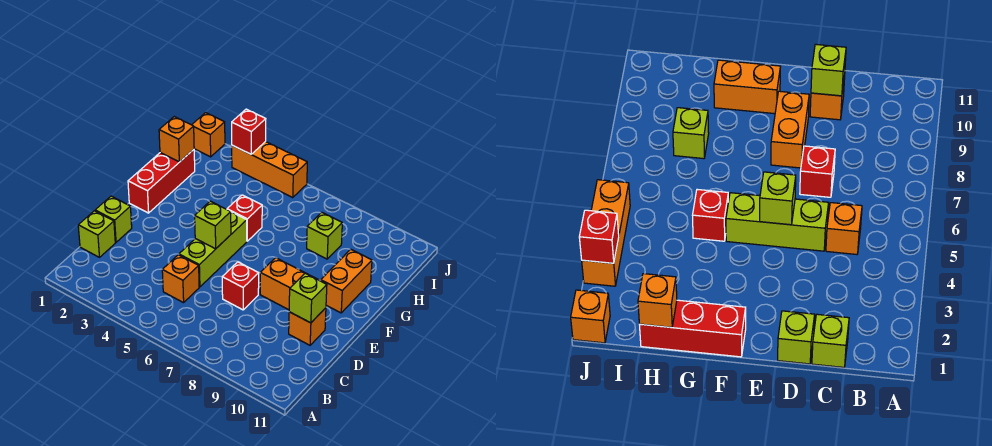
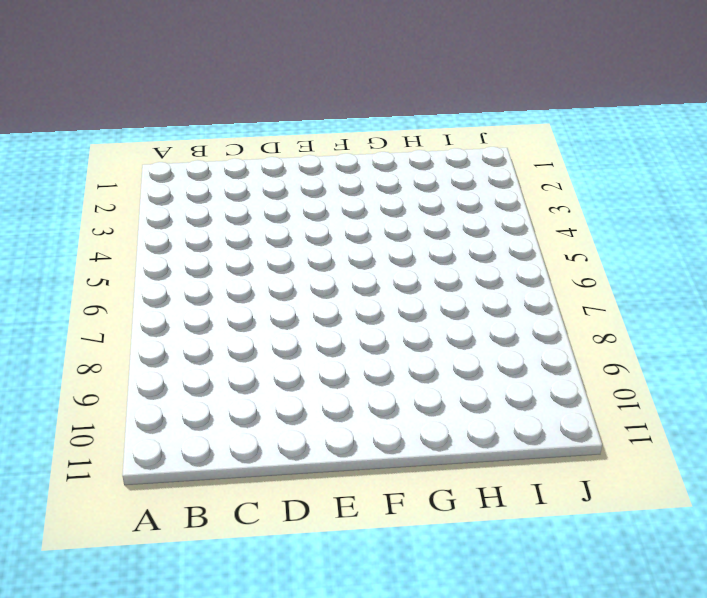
none -> lime 1x1 brick [78,211,115,257]
none -> orange 1x1 brick [162,255,199,303]
none -> lime 1x1 brick [95,196,132,242]

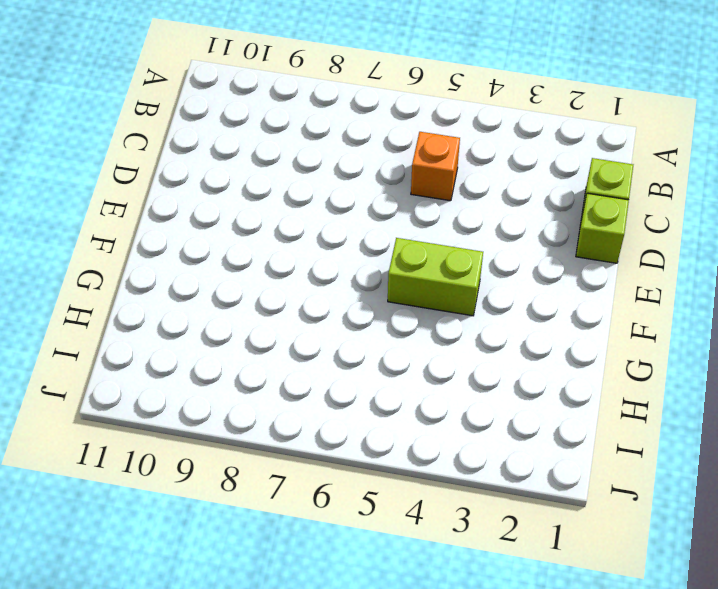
lime 1x2 brick [388,238,483,316] -> lime 1x3 brick [179,212,247,287]
none -> red 1x1 brick [222,262,259,310]
none -> orange 1x1 brick [289,308,326,345]
none -> orange 1x2 brick [260,258,318,310]

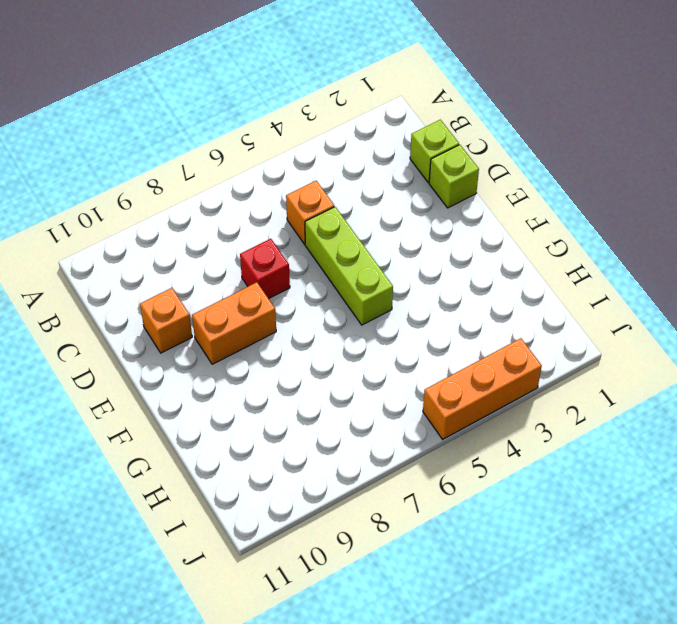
none -> red 1x3 brick [128,150,195,213]
none -> orange 1x2 brick [321,249,372,313]
none -> red 1x1 brick [227,195,262,241]

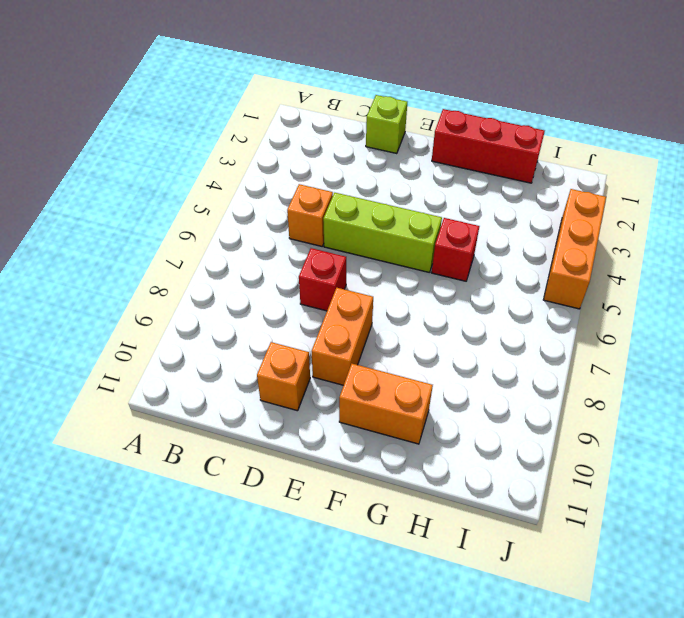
none -> lime 1x1 brick [78,211,115,257]
none -> lime 1x1 brick [307,212,342,259]
none -> orange 1x1 brick [192,113,225,157]

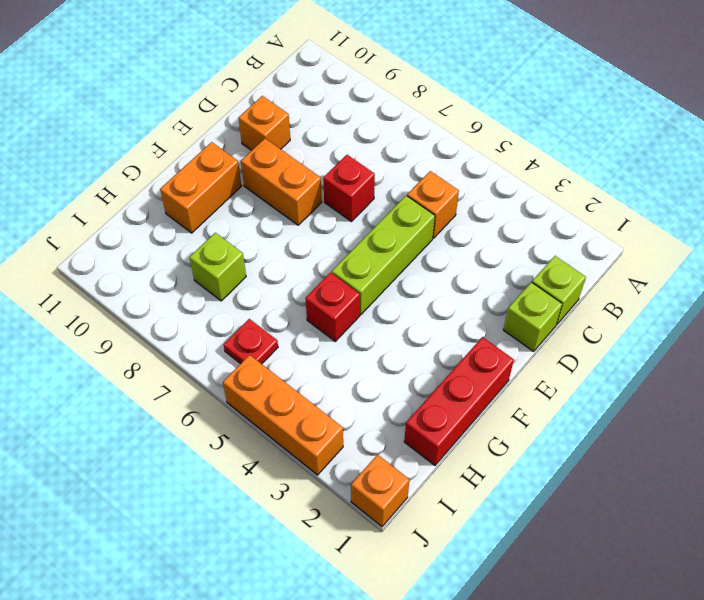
red 1x1 plate [224,319,278,364] -> none
none -> lime 1x1 brick [289,273,327,323]
none -> lime 1x1 brick [195,201,231,249]
none -> orange 1x1 brick [159,117,194,162]

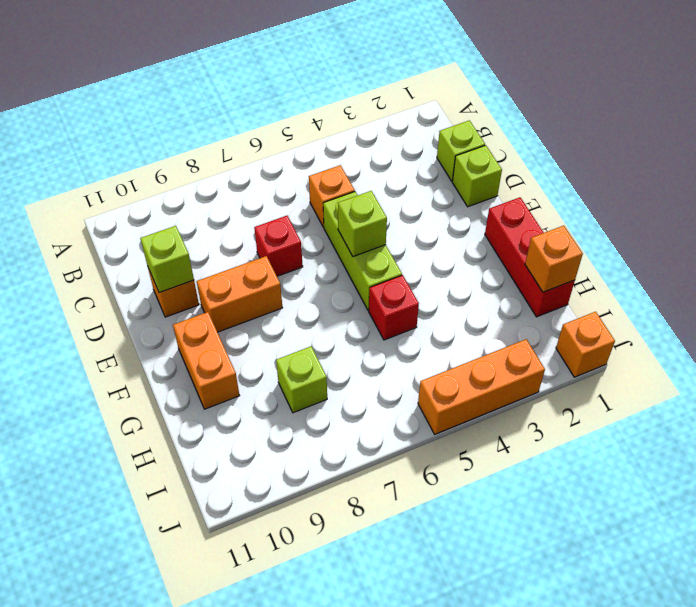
none -> red 1x1 brick [232,109,266,154]

